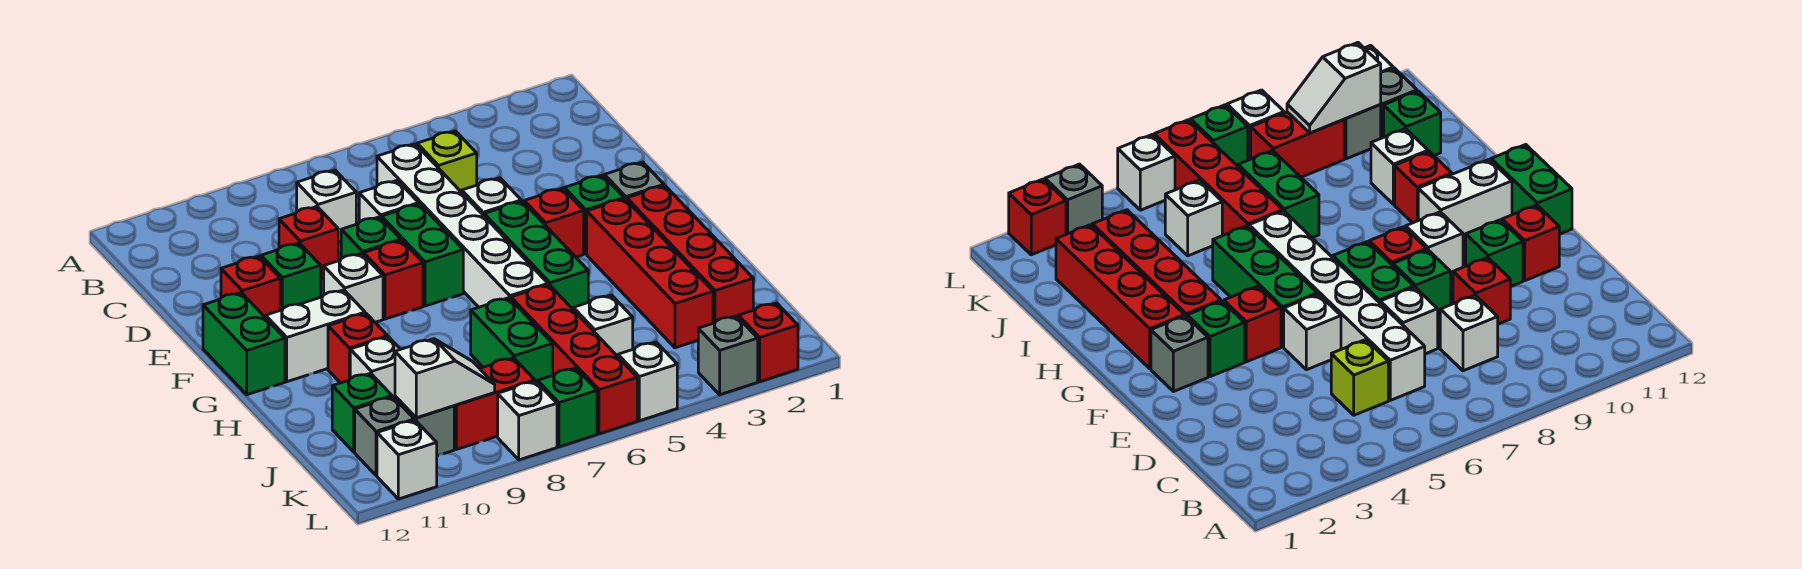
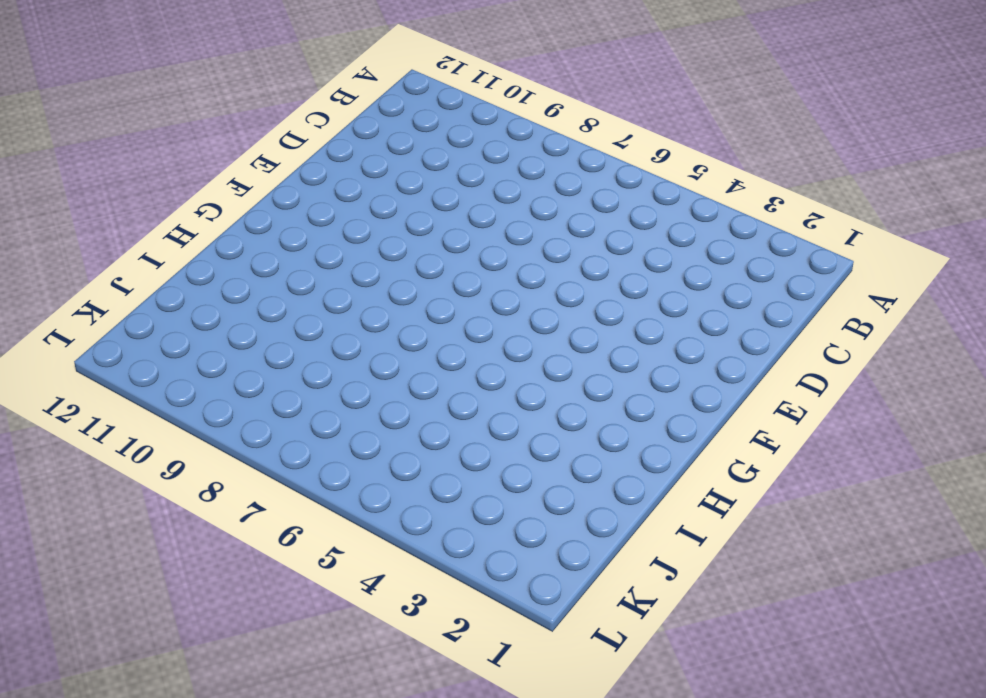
none -> lime 1x1 brick [417,131,477,192]
none -> white 1x6 brick [377,144,548,307]
none -> white 1x1 brick [297,170,356,242]
none -> white 1x1 brick [359,180,419,222]

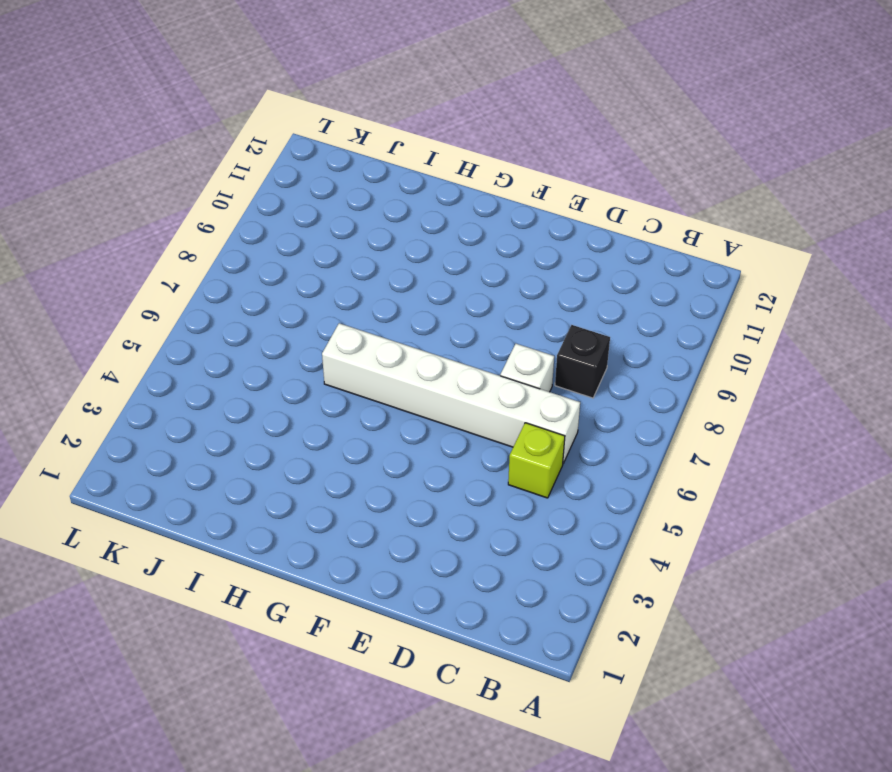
black 1x1 brick [555,325,610,398] -> white 1x1 brick [297,170,356,242]
none -> red 1x1 brick [279,207,338,278]
none -> white 1x1 brick [462,178,521,216]
none -> green 1x2 brick [382,204,463,306]
none -> green 1x1 brick [341,217,401,259]

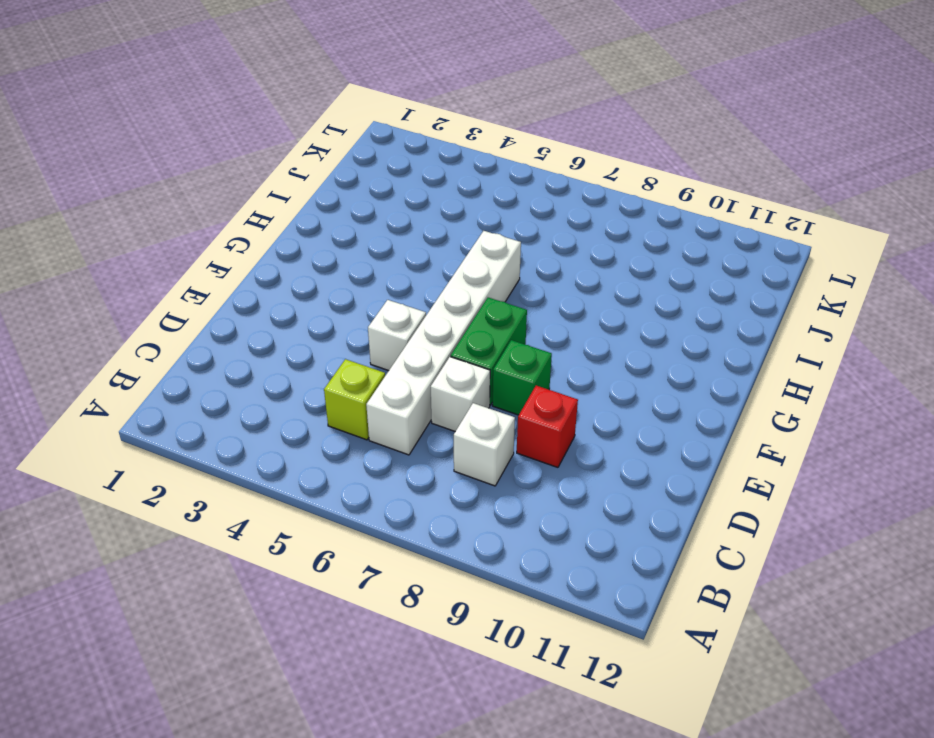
none -> green 1x1 brick [261,243,321,310]
none -> red 1x1 brick [221,256,280,318]
none -> grey 1x1 brick [605,162,664,200]
none -> green 1x1 brick [564,175,624,254]

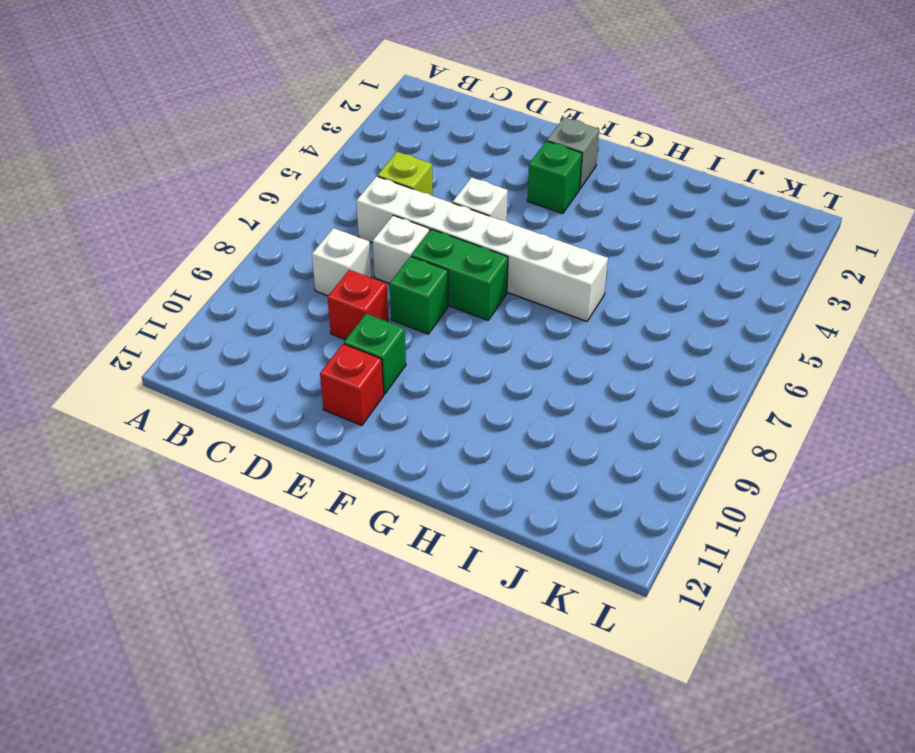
none -> red 1x1 brick [524,188,584,257]
none -> green 1x3 brick [484,201,588,309]
none -> red 1x1 brick [364,240,423,319]
none -> white 1x1 brick [324,253,383,322]

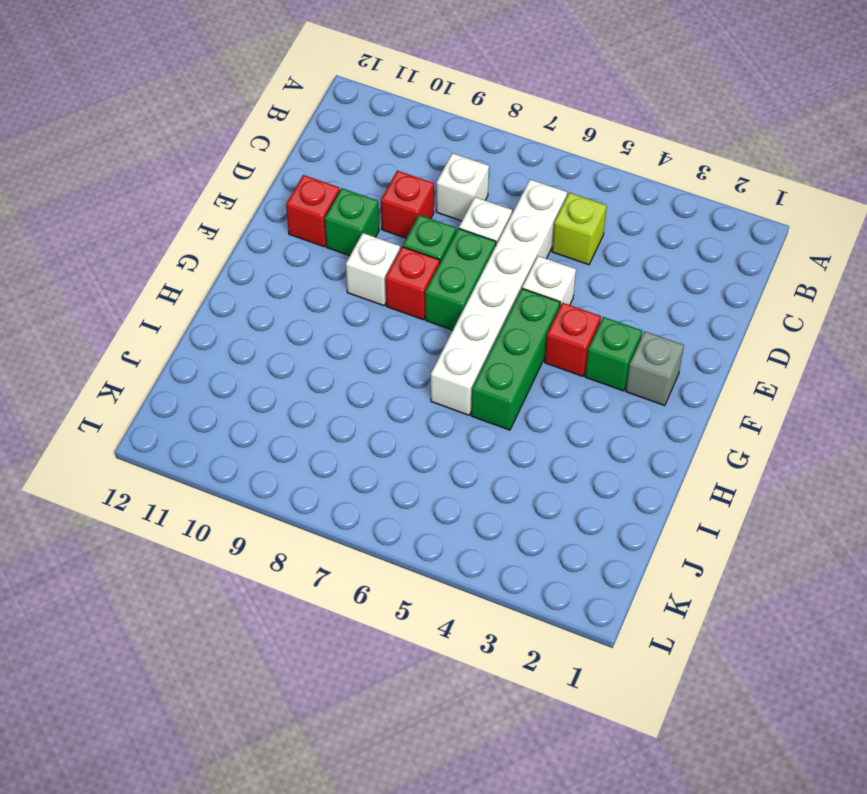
none -> green 1x2 brick [203,293,285,395]
none -> red 1x4 brick [627,186,753,323]
none -> red 1x4 brick [587,199,713,348]
none -> white 1x2 brick [266,290,365,382]

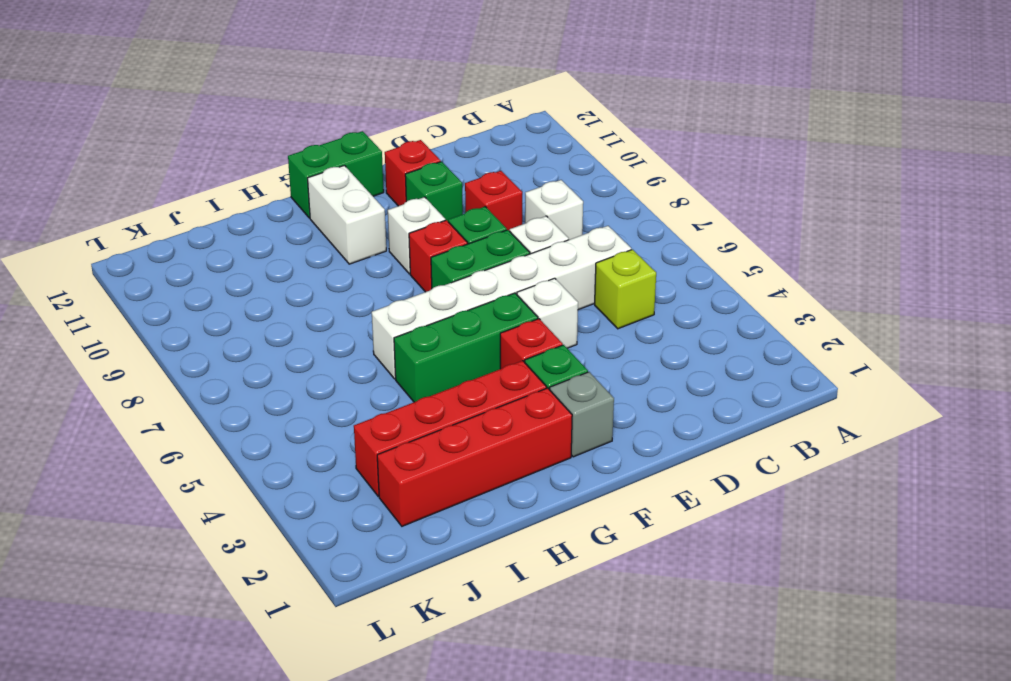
none -> red 1x1 brick [328,314,387,383]
none -> red 1x4 brick [511,285,637,434]
none -> green 1x2 brick [471,298,553,383]
none -> white 1x1 brick [350,337,400,398]

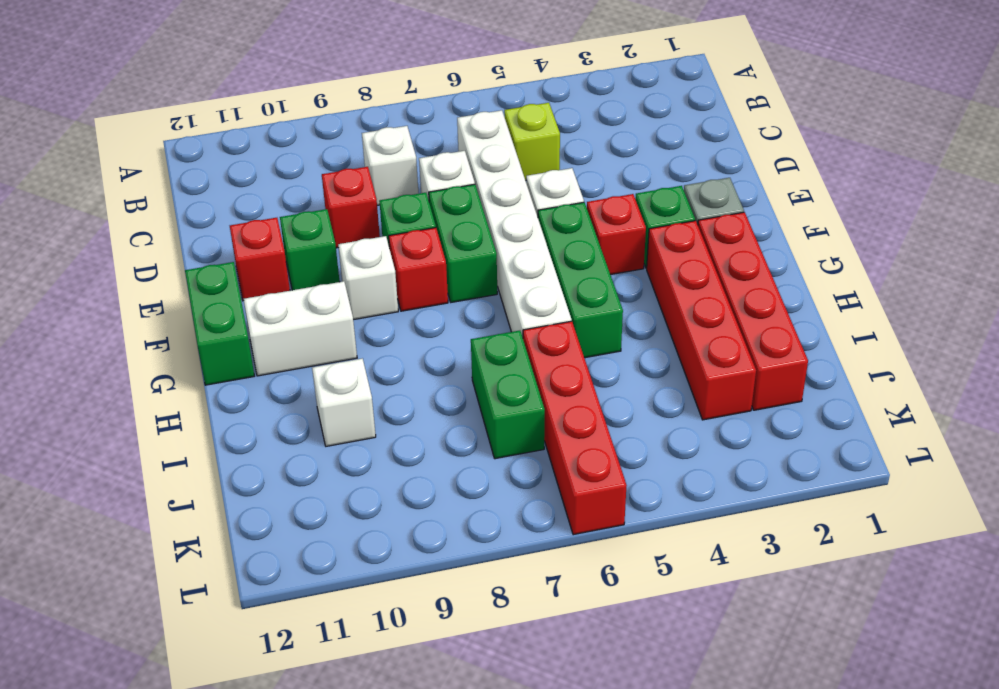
none -> red 1x1 brick [328,314,387,383]
none -> white 1x1 brick [573,295,633,356]
none -> green 1x1 brick [332,373,392,452]
none -> red 1x2 brick [454,358,535,449]

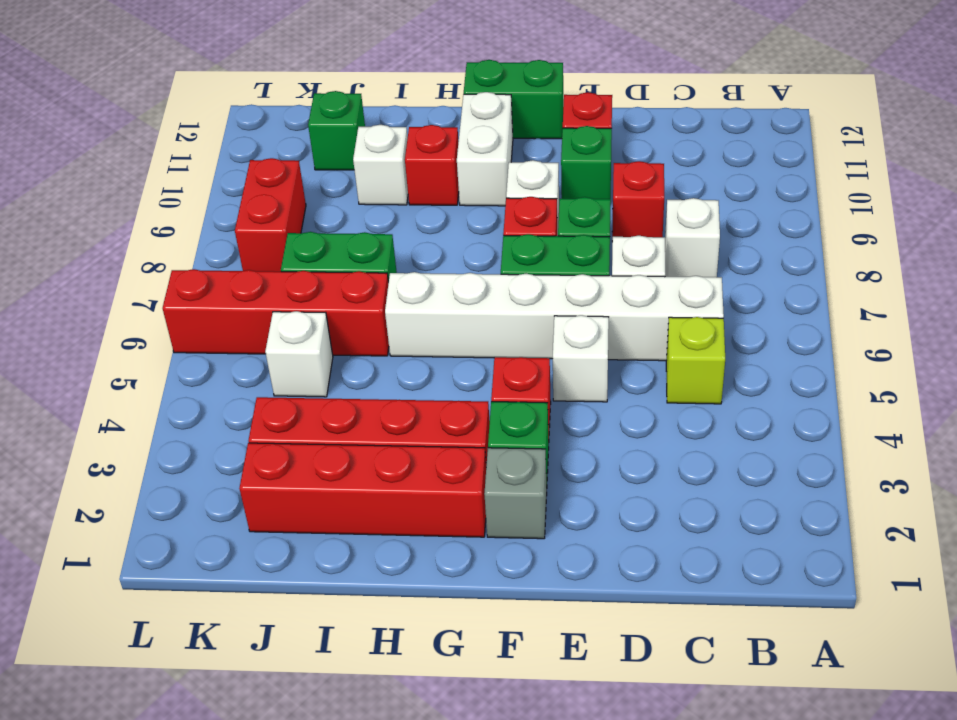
none -> green 1x3 brick [484,201,588,309]
none -> grey 1x1 brick [395,396,454,456]
none -> grey 1x1 brick [355,397,414,476]
none -> red 1x1 brick [738,303,798,382]

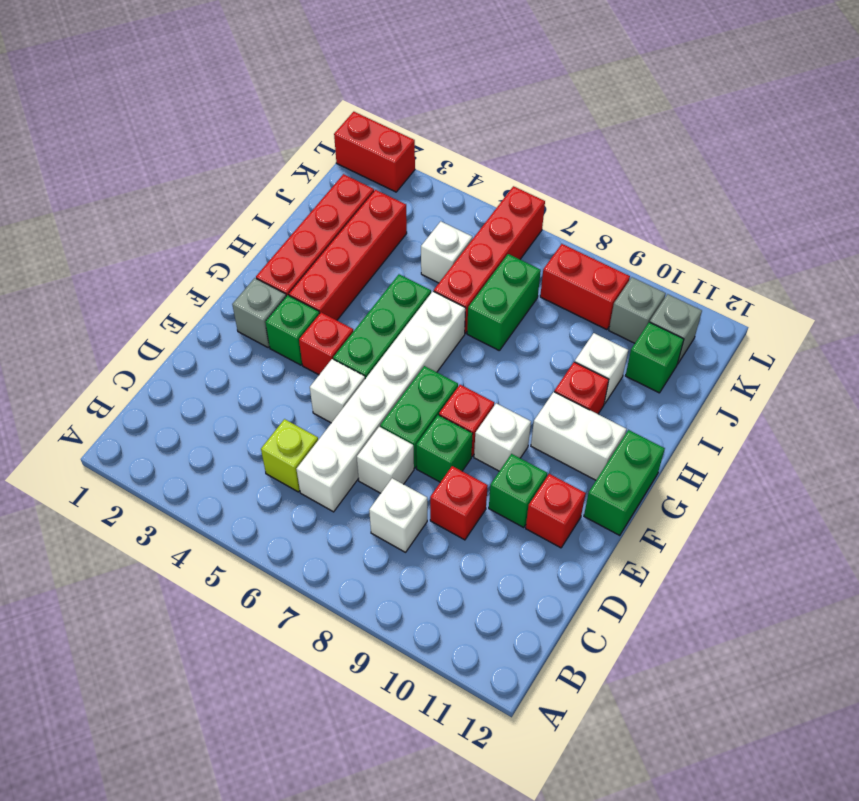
red 1x2 brick [334,112,415,192] -> red 1x1 brick [738,303,798,382]
none -> grey 1x1 brick [698,316,758,395]
none -> white 1x1 brick [618,342,677,421]
none -> green 1x1 brick [538,368,597,447]
none -> white 1x1 brick [498,381,557,460]

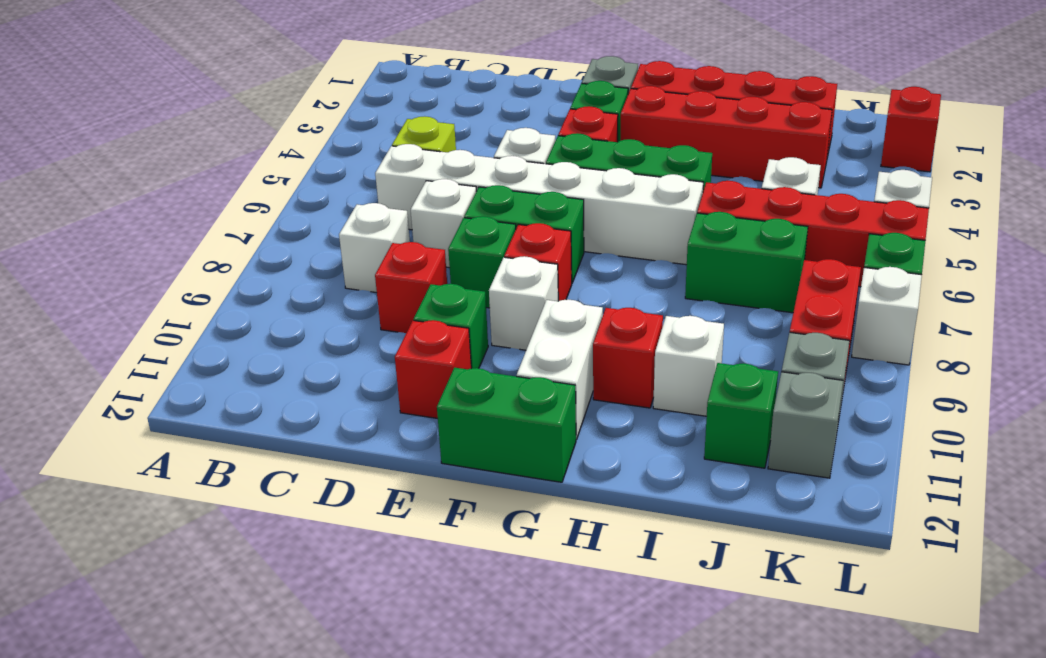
none -> grey 1x1 brick [698,316,758,395]
none -> white 1x1 brick [377,420,437,499]
none -> white 1x2 slope [395,339,495,418]

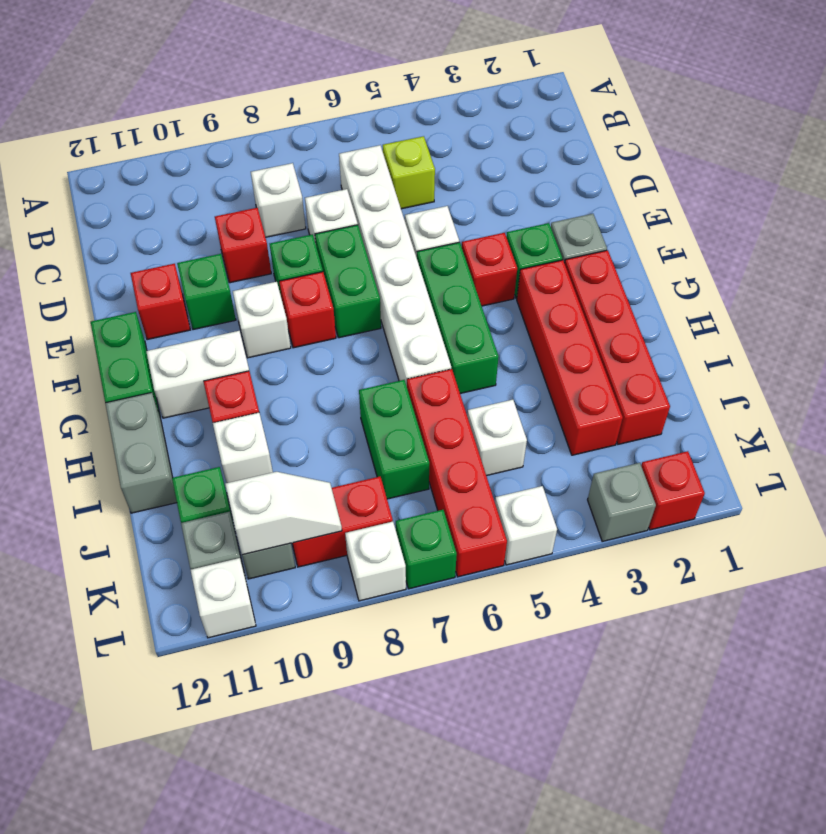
grey 1x2 brick [105,393,177,513] -> none

